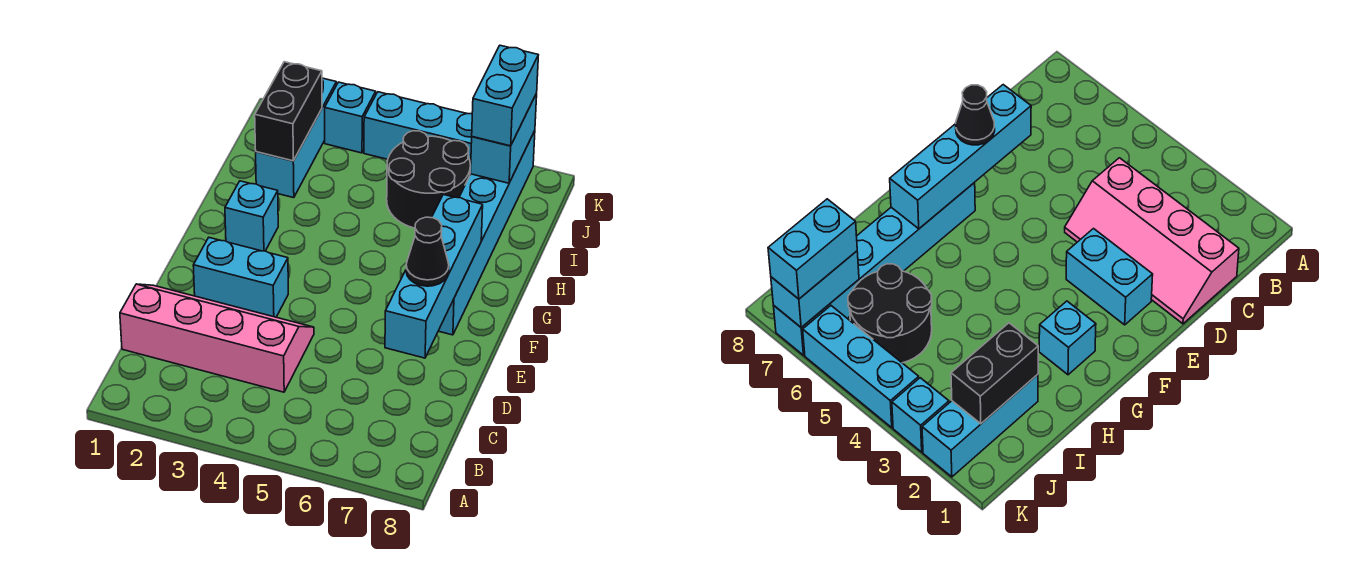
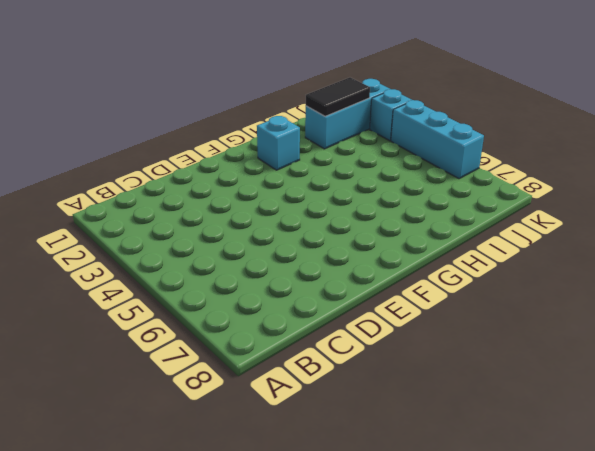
black 1x2 tile [306,77,370,116] -> black 1x2 brick [255,62,322,161]
none -> pink 2x4 slope [120,284,314,392]
none -> cyan 1x2 brick [193,238,288,317]
none -> cyan 1x6 brick [439,131,535,335]

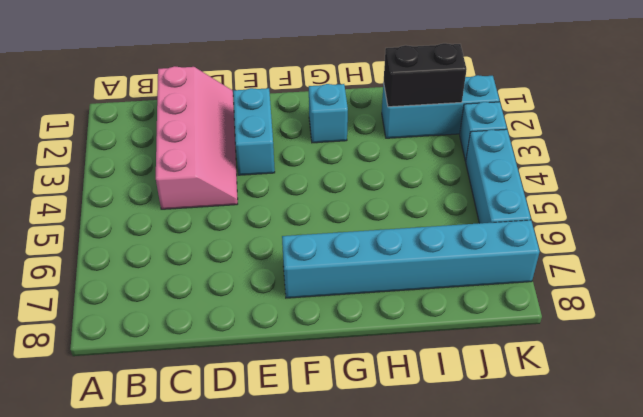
none -> black 2x2 round brick [387,131,470,228]
none -> cyan 1x4 brick [385,195,483,358]
none -> cyan 1x2 brick [471,94,537,183]

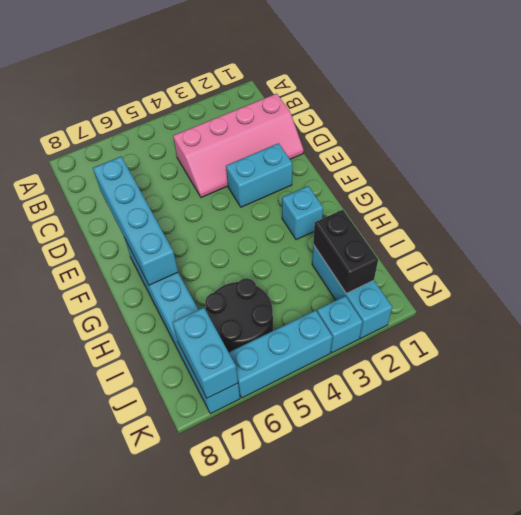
none -> black 1x1 cone [406,217,449,286]
none -> cyan 1x2 brick [472,45,538,146]

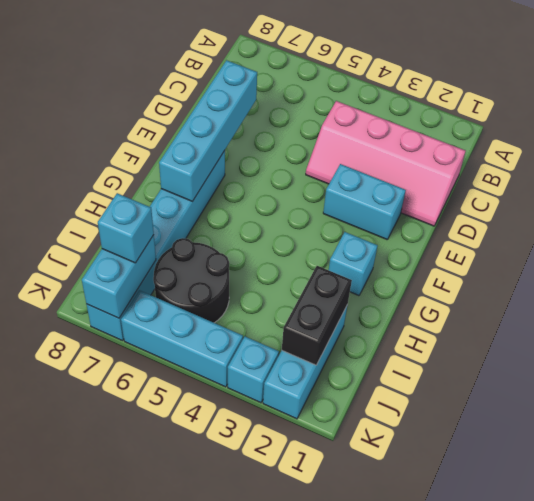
cyan 1x1 brick [98,193,154,263] -> cyan 1x2 brick [472,45,538,146]
none -> black 1x1 cone [406,217,449,286]

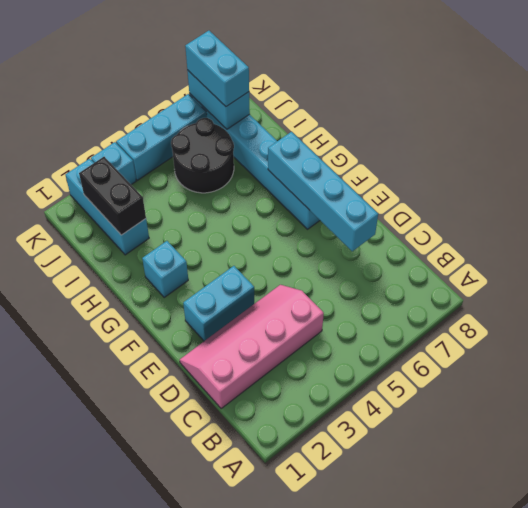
none -> black 1x1 cone [406,217,449,286]

